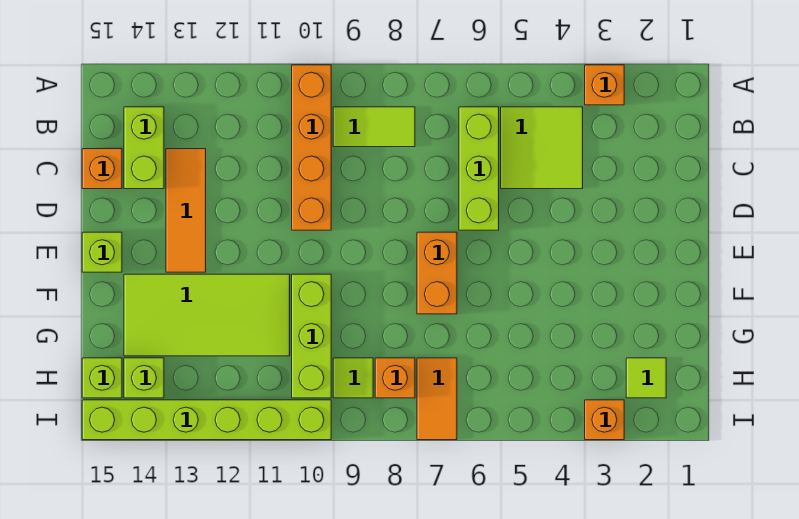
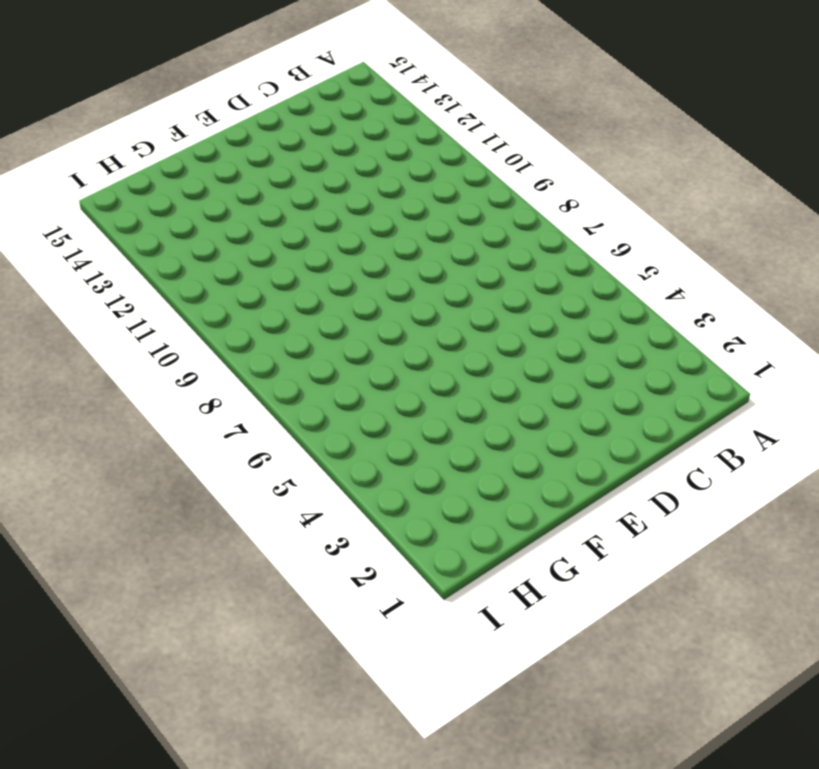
none -> orange 1x1 brick [585,65,624,105]
none -> orange 1x4 brick [292,65,331,230]
none -> lime 2x2 tile [501,107,583,189]

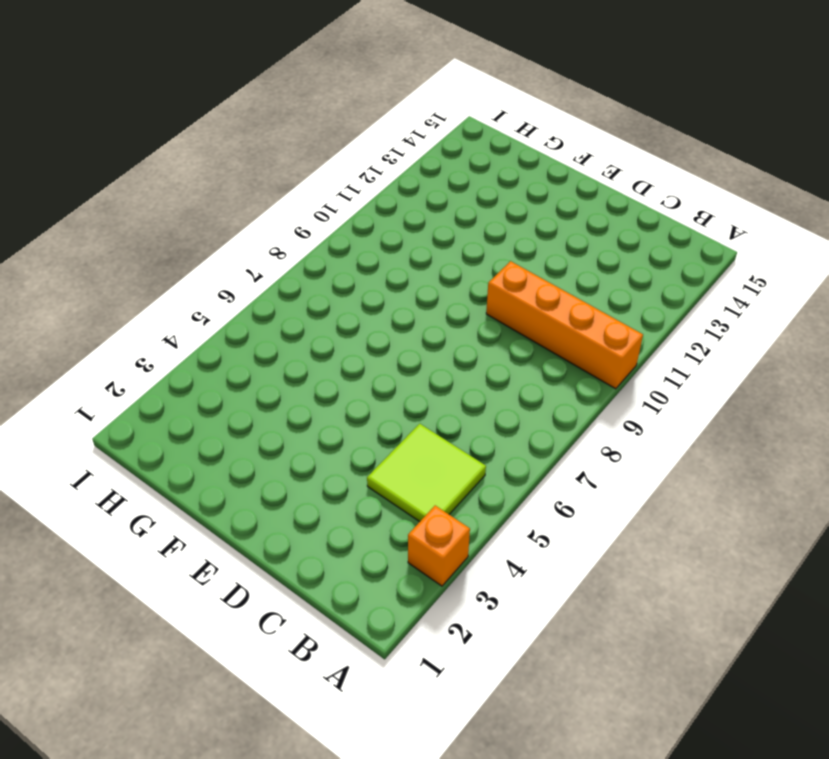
none -> lime 1x3 brick [459,107,499,230]
none -> lime 1x2 tile [333,107,415,147]
none -> lime 1x2 brick [124,107,164,189]

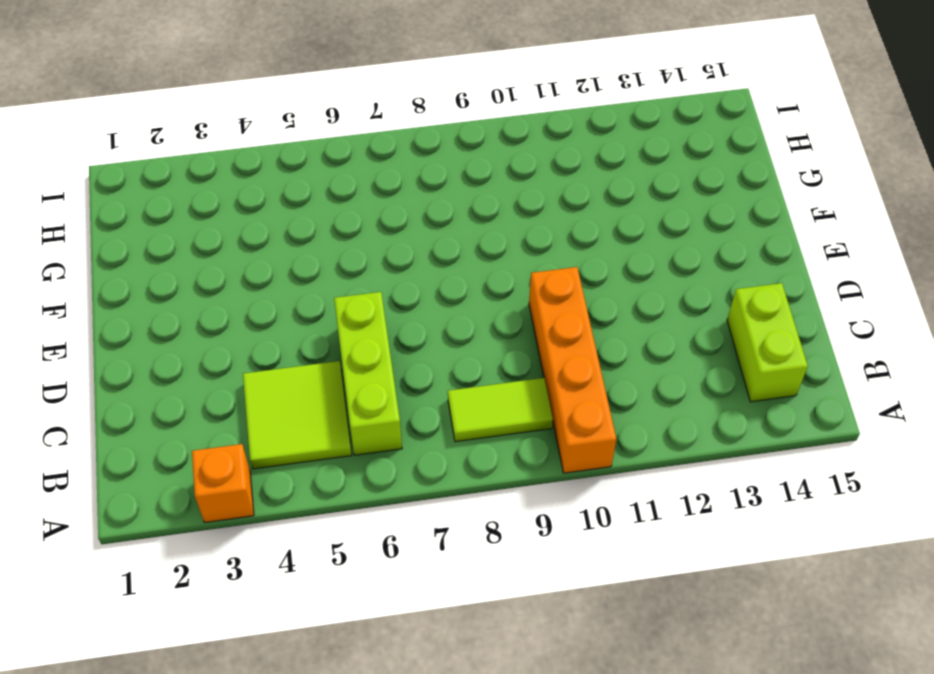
none -> orange 1x3 tile [166,149,206,272]
none -> orange 1x1 brick [82,149,122,189]
none -> orange 1x2 brick [417,232,457,314]

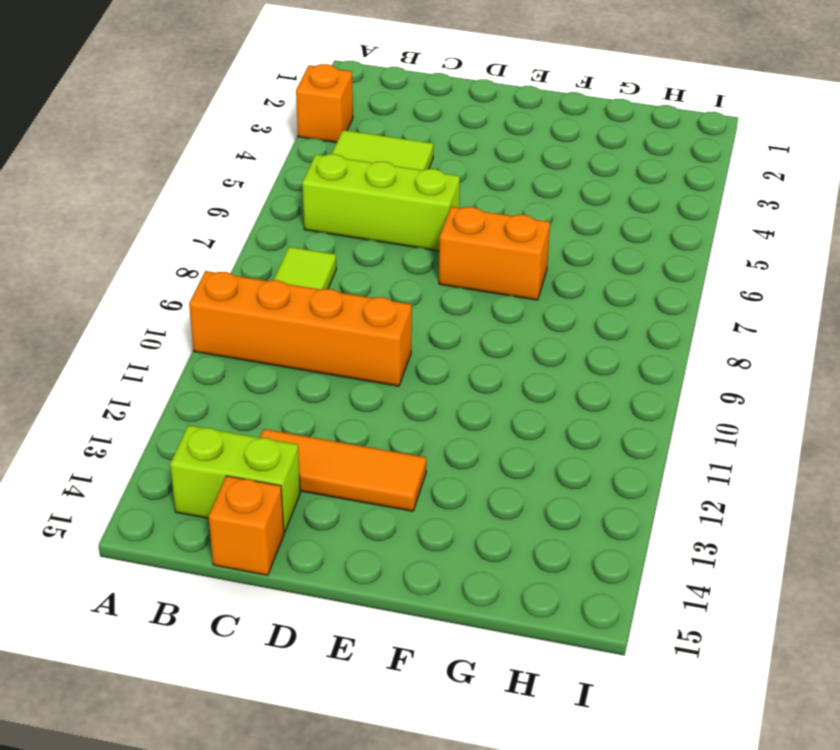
none -> lime 1x1 brick [82,232,122,272]
none -> lime 1x3 brick [292,274,331,398]
none -> lime 2x4 tile [124,274,290,356]

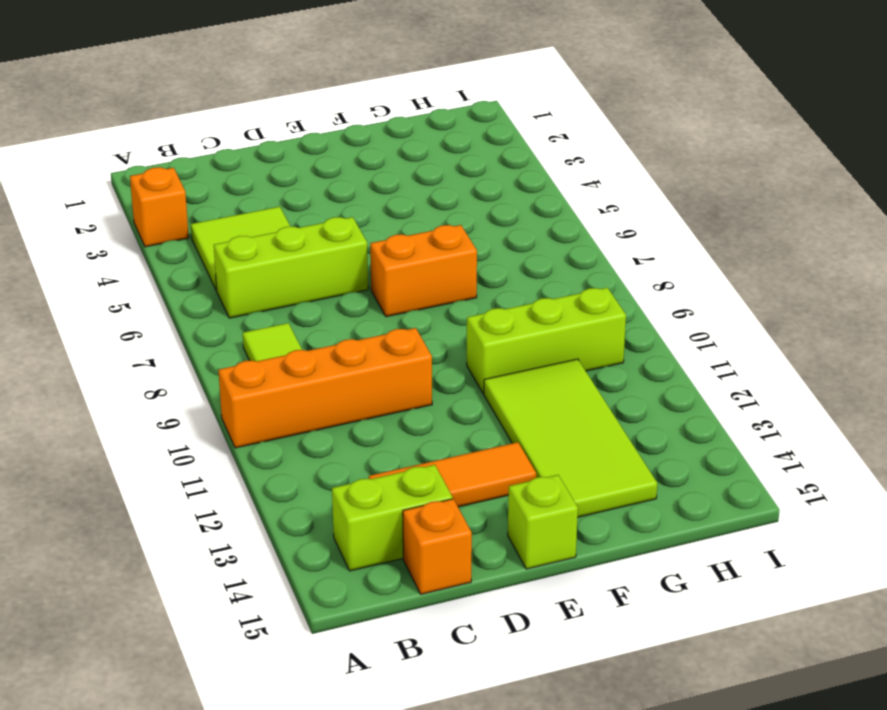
none -> lime 1x1 tile [626,358,666,398]
none -> orange 1x2 tile [417,358,457,440]
none -> orange 1x1 brick [375,358,415,398]

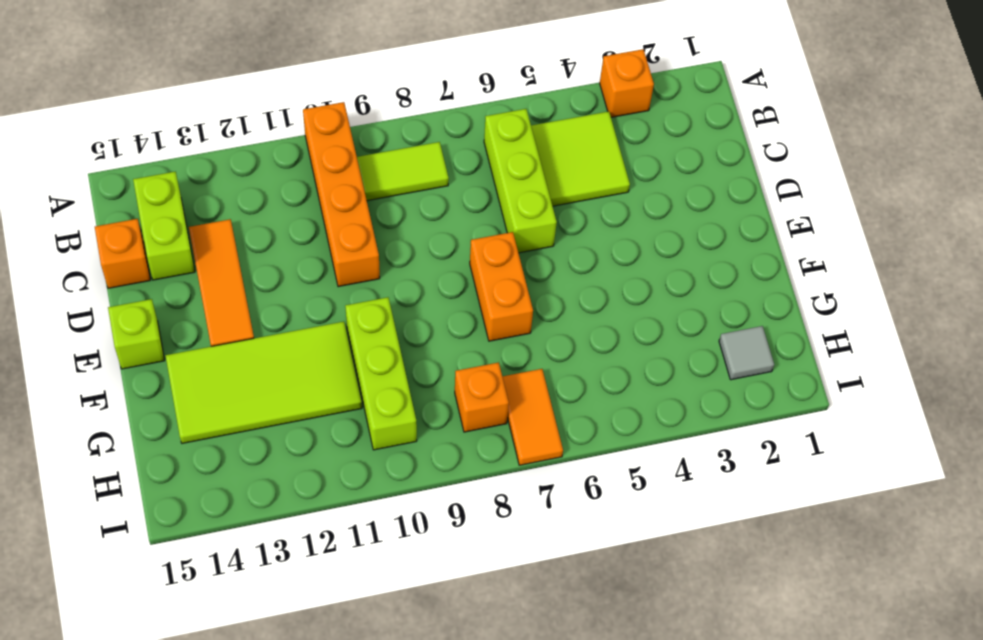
grey 1x1 tile [719,326,774,380] -> lime 1x1 tile [626,358,666,398]
none -> lime 1x1 tile [333,358,373,398]
none -> lime 1x1 brick [124,358,164,398]
none -> lime 1x1 brick [82,358,122,398]

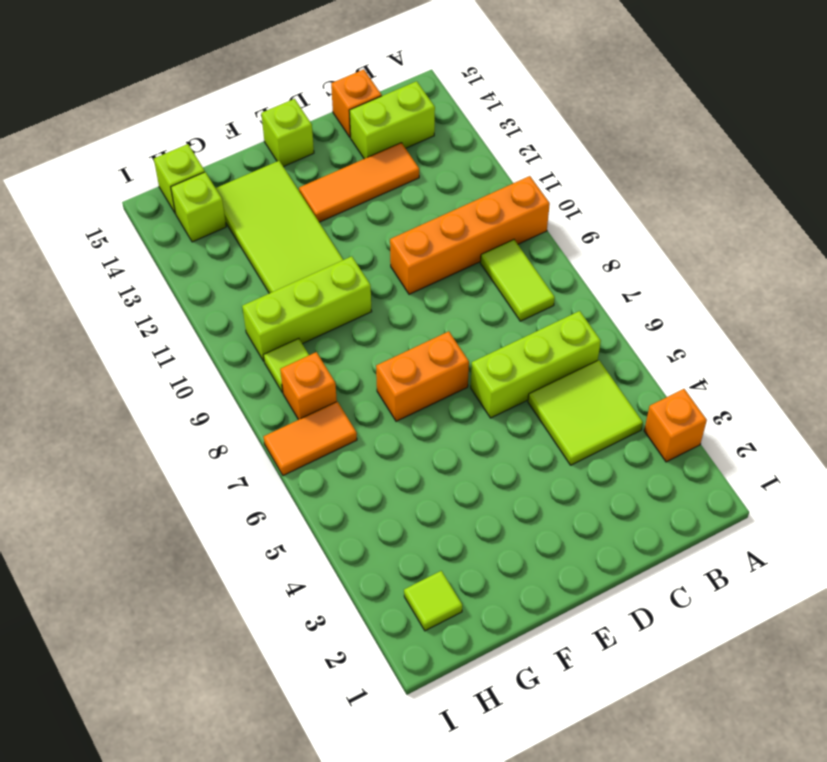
none -> orange 1x1 brick [585,400,624,440]
none -> lime 1x6 brick [82,400,331,440]

